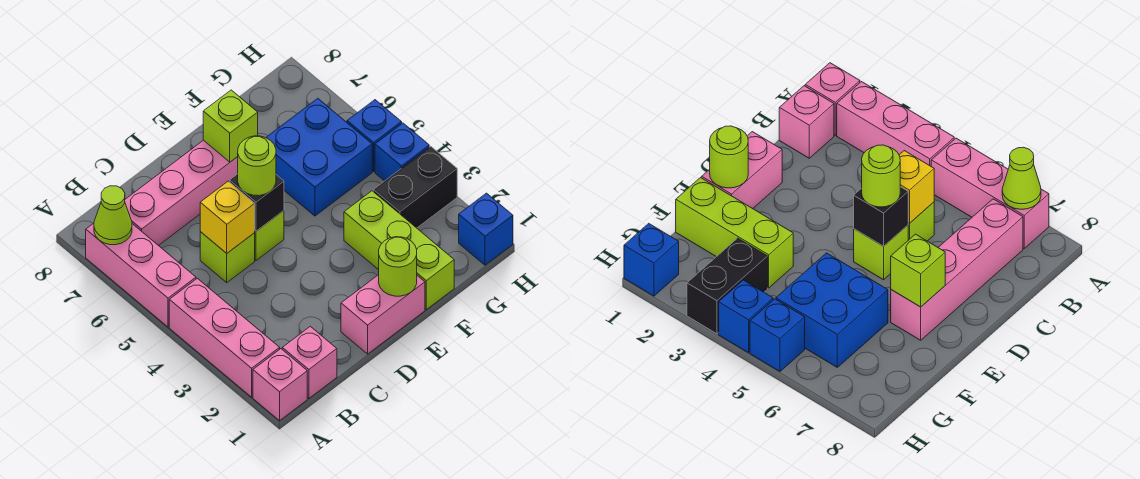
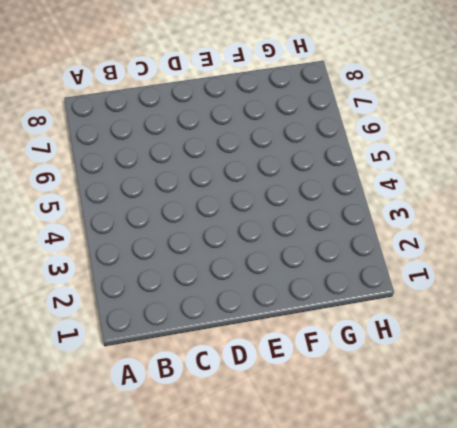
none -> pink 1x1 brick [253,349,307,421]
none -> pink 1x3 brick [169,278,280,397]
none -> pink 1x3 brick [86,223,196,327]

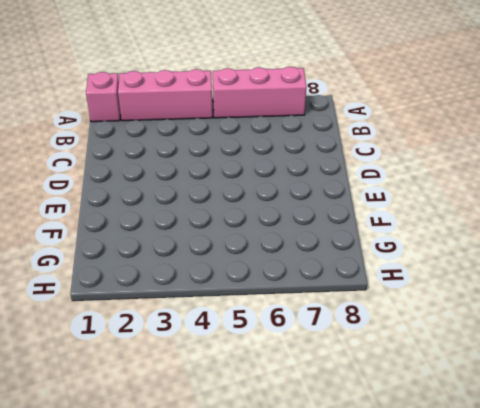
none -> pink 1x1 brick [282,326,337,398]
none -> pink 1x4 brick [125,140,238,246]
none -> lime 1x1 brick [200,232,255,283]

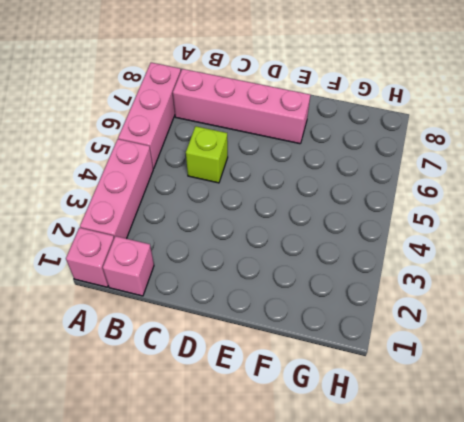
none -> pink 1x2 brick [341,275,425,354]
none -> lime 1x1 brick [255,211,284,260]
none -> lime 1x3 brick [344,191,454,310]

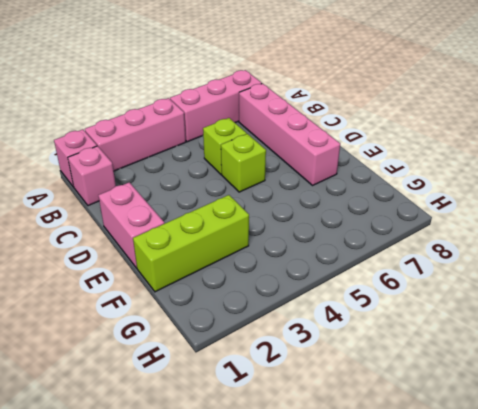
none -> blue 2x2 brick [266,98,372,216]
none -> black 1x2 brick [373,146,457,228]
none -> blue 1x1 brick [459,193,513,265]

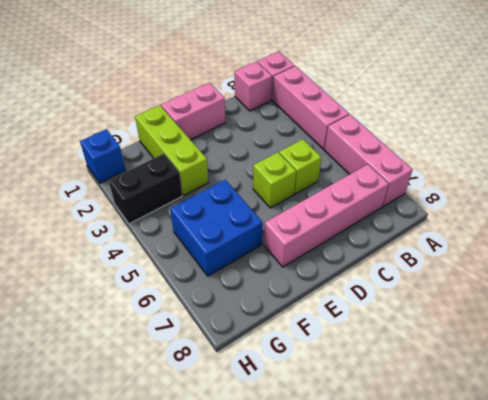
none -> blue 1x1 brick [375,123,429,181]
none -> blue 1x1 brick [347,100,402,171]
none -> lime 1x1 cone [94,186,132,245]

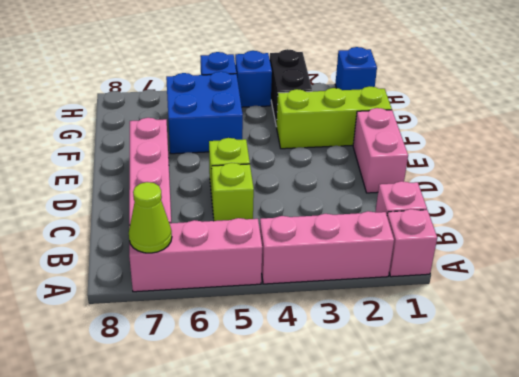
none -> yellow 1x1 brick [200,181,255,253]
none -> black 1x1 brick [230,174,284,231]
none -> lime 1x1 round brick [379,237,417,296]

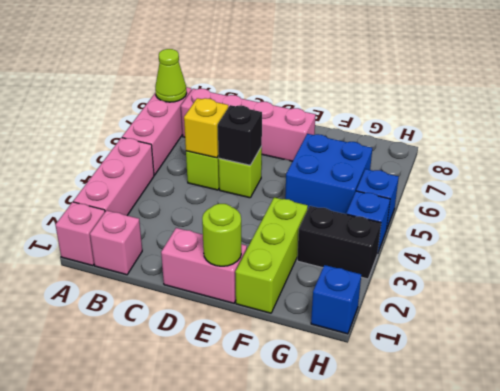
none -> lime 1x1 brick [203,90,258,162]
none -> lime 1x1 round brick [238,136,276,196]

